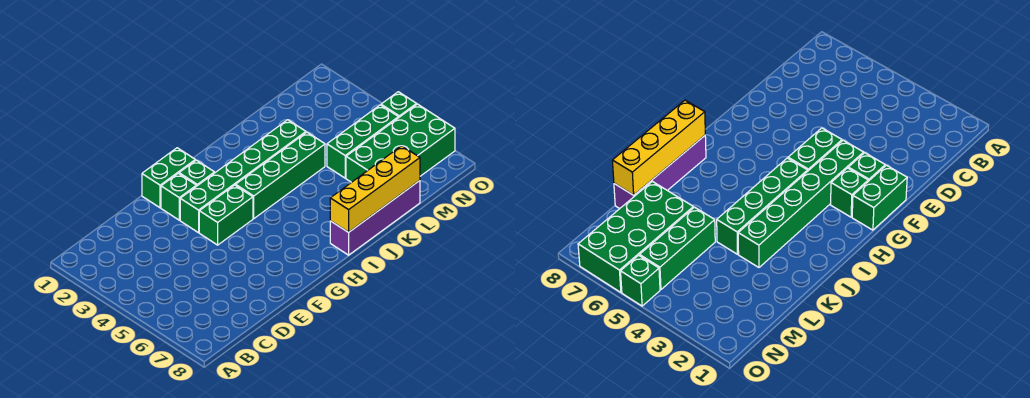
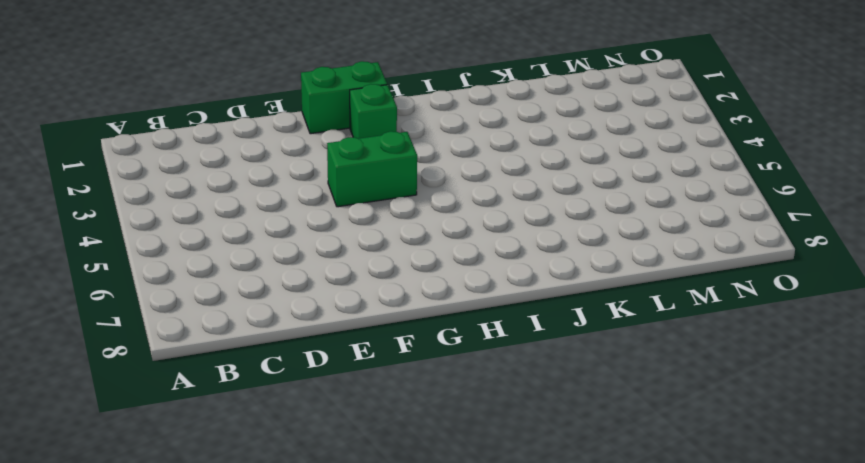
none -> green 1x1 brick [161,173,196,220]
none -> green 1x6 brick [180,120,306,233]

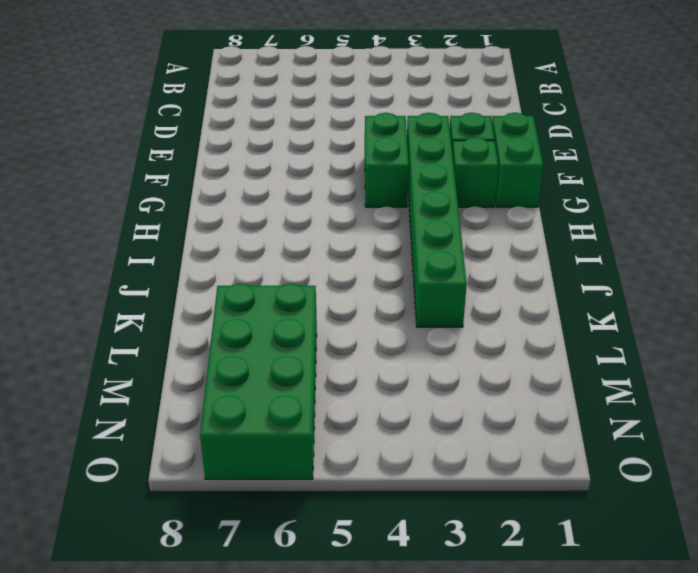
none -> green 1x4 brick [236,132,325,218]
none -> purple 1x4 brick [330,181,420,255]

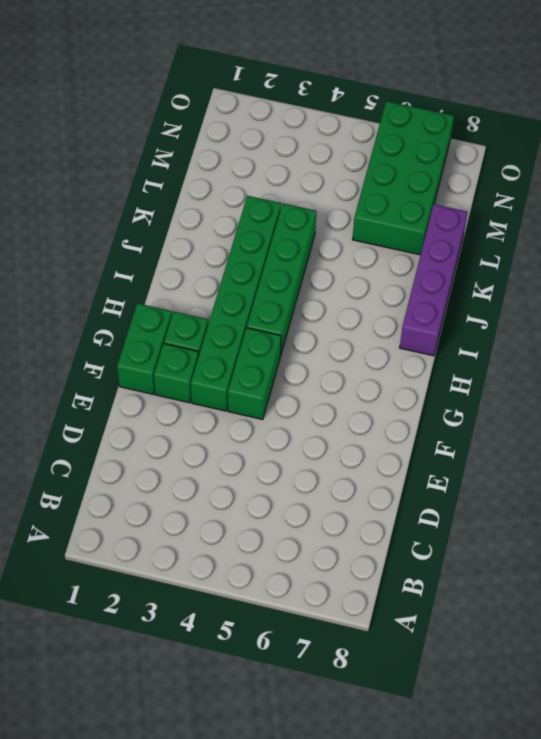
none -> green 1x3 brick [327,105,398,178]
none -> green 1x1 brick [381,92,417,118]

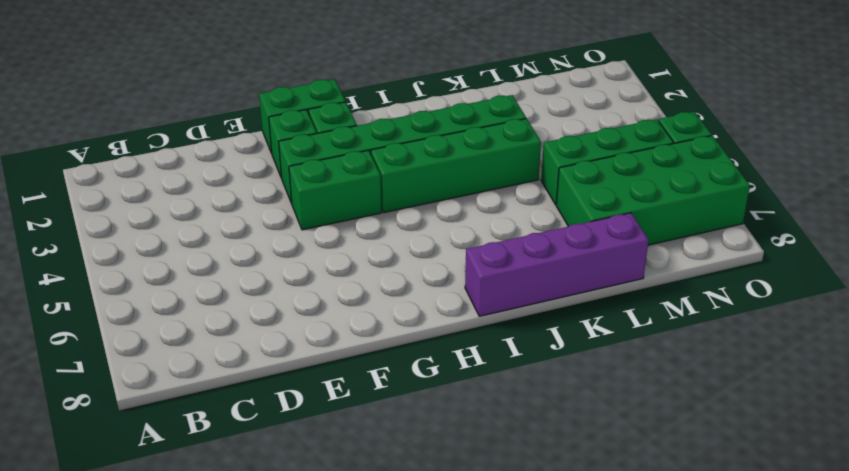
none -> yellow 1x4 brick [330,146,420,232]

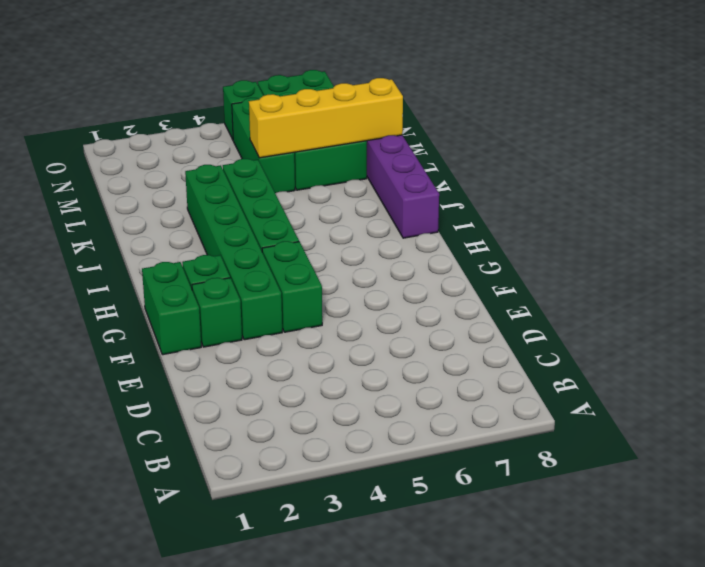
yellow 1x4 brick [249,78,403,158] -> yellow 1x4 brick turned to [330,146,420,232]

